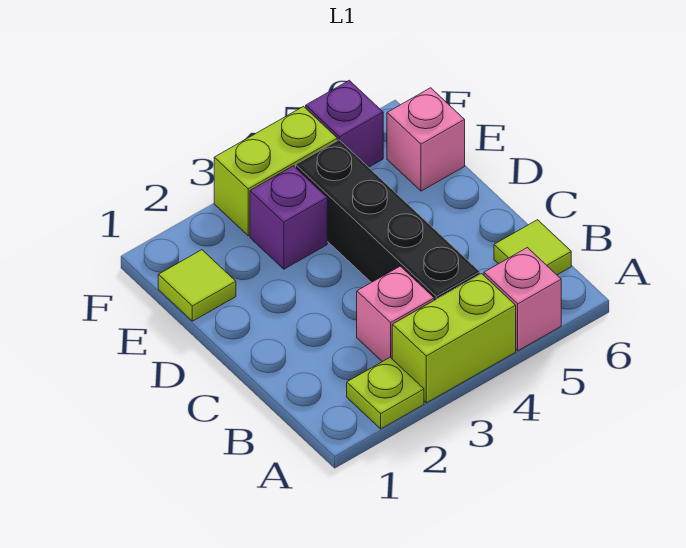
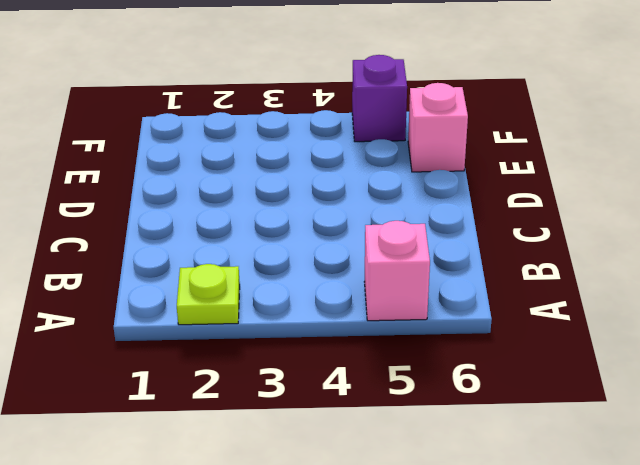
none -> lime 1x2 brick [392,274,516,403]
none -> pink 1x1 brick [357,266,434,362]

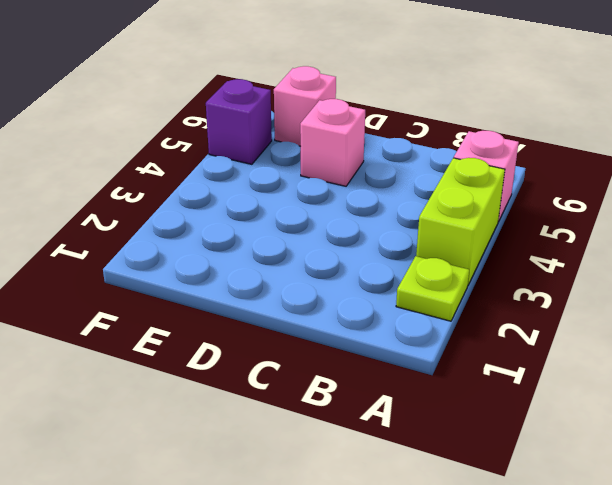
pink 1x1 brick [300,99,365,186] -> pink 1x1 brick moved to [357,266,434,362]
none -> black 1x4 brick [296,140,480,300]
none -> lime 1x1 tile [494,220,571,275]

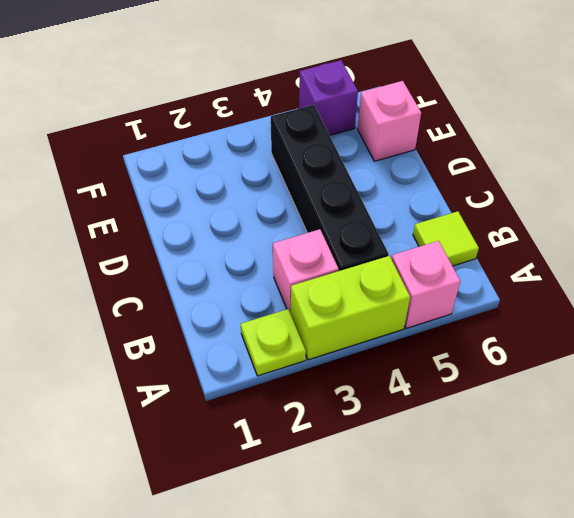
none -> lime 1x1 tile [158,250,236,321]
none -> purple 1x1 brick [250,166,327,269]

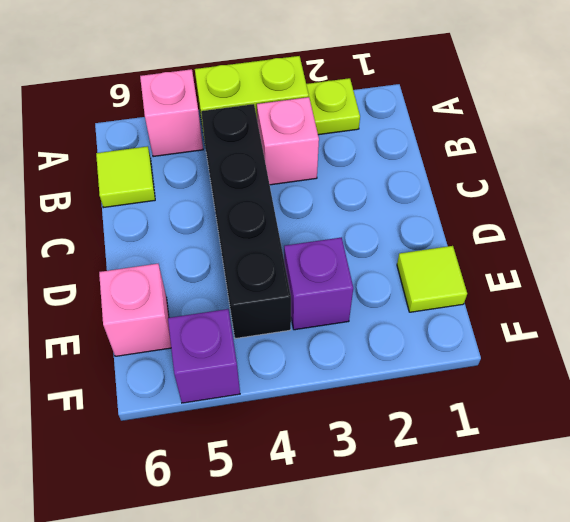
none -> lime 1x2 brick [214,107,337,236]

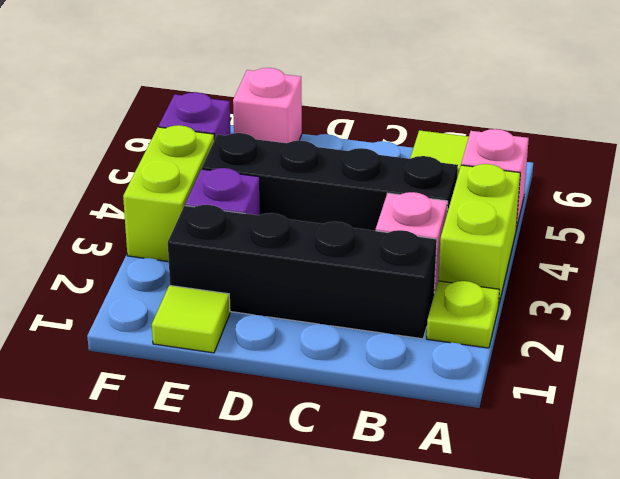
black 1x4 brick [168,205,437,339] -> none

